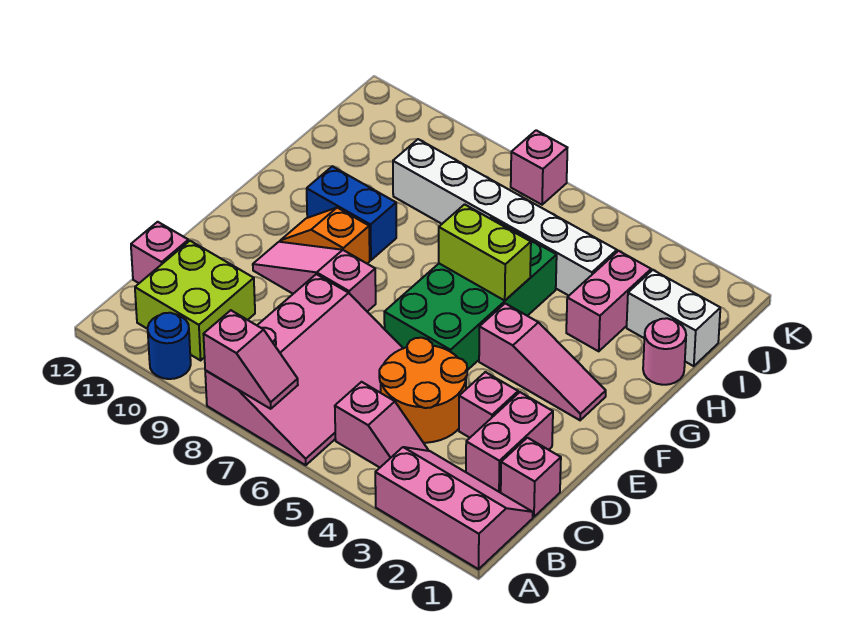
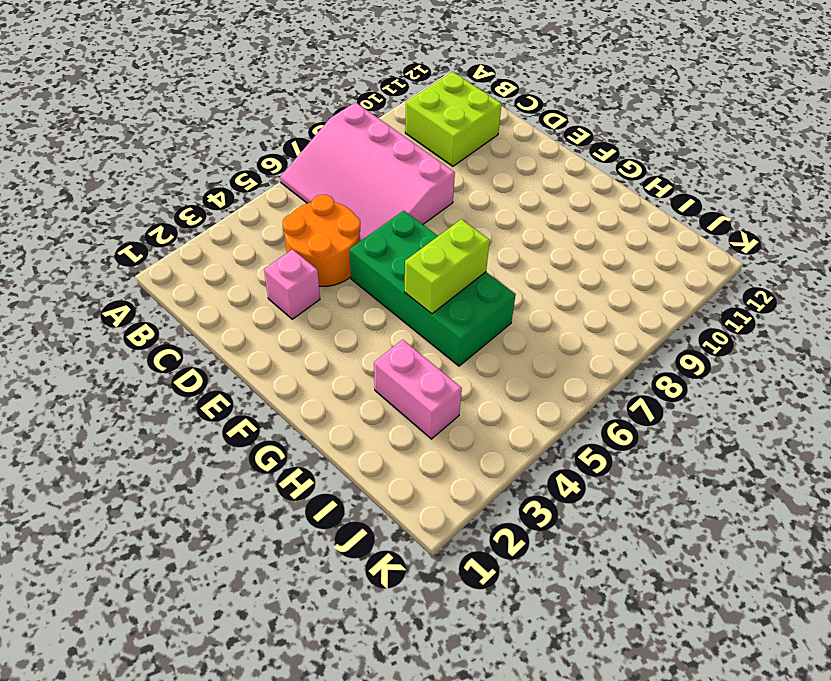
none -> pink 2x3 slope [375,447,533,569]
none -> blue 1x1 round brick [148,313,191,379]
none -> pink 1x2 slope [335,382,428,467]

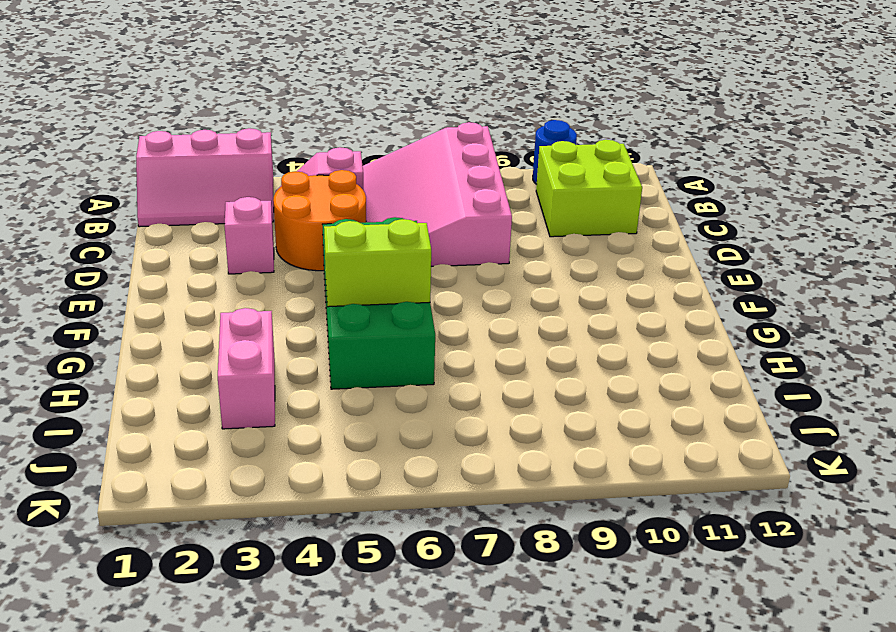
none -> pink 1x1 brick [501,438,561,517]
none -> pink 1x2 brick [466,392,553,493]
none -> pink 1x1 brick [131,222,189,283]

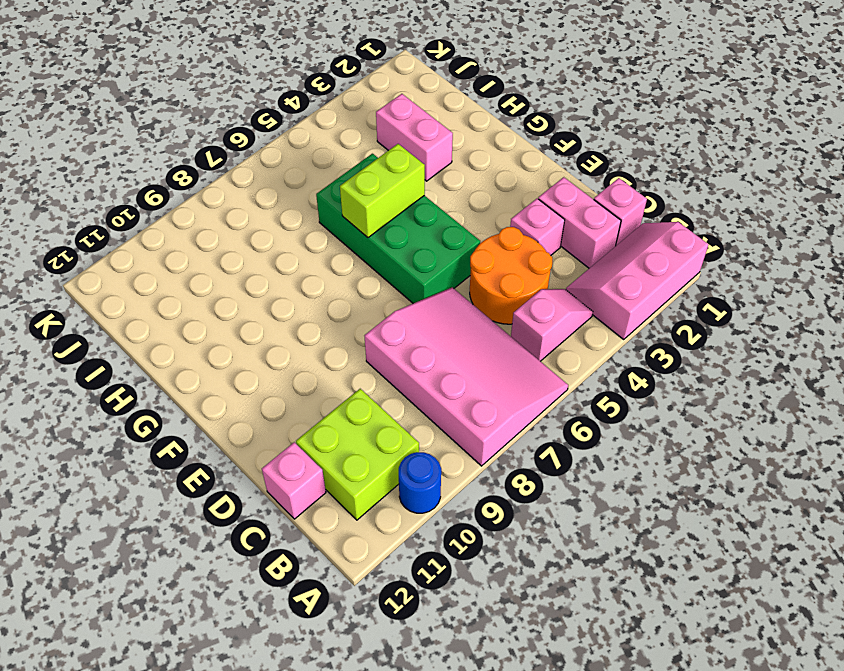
none -> pink 1x3 slope [253,242,376,311]
none -> pink 1x3 slope [479,303,606,420]
none -> orange 1x2 slope [280,208,370,263]

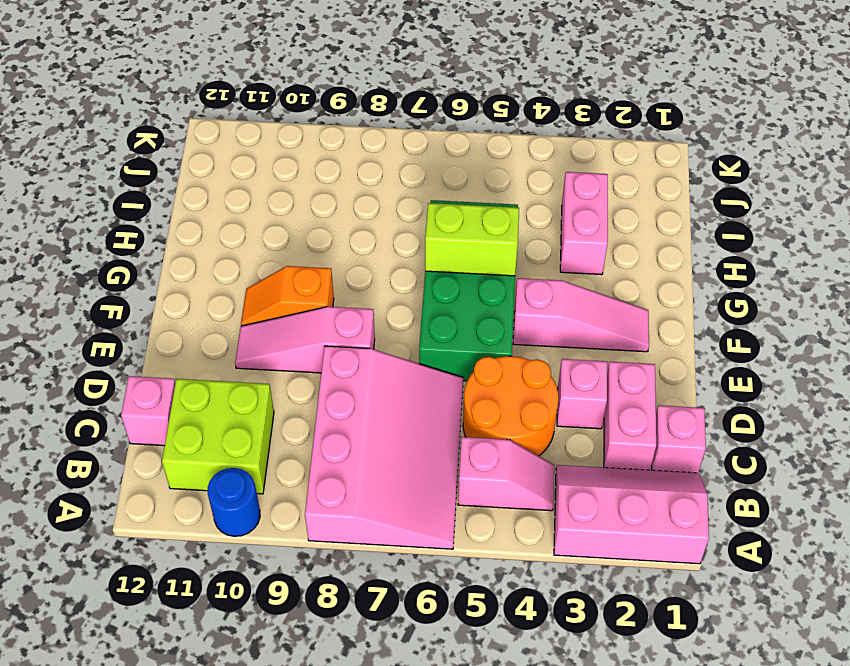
none -> blue 1x2 brick [307,166,396,260]
none -> pink 1x1 round brick [643,318,686,385]
none -> white 1x2 brick [627,270,720,366]

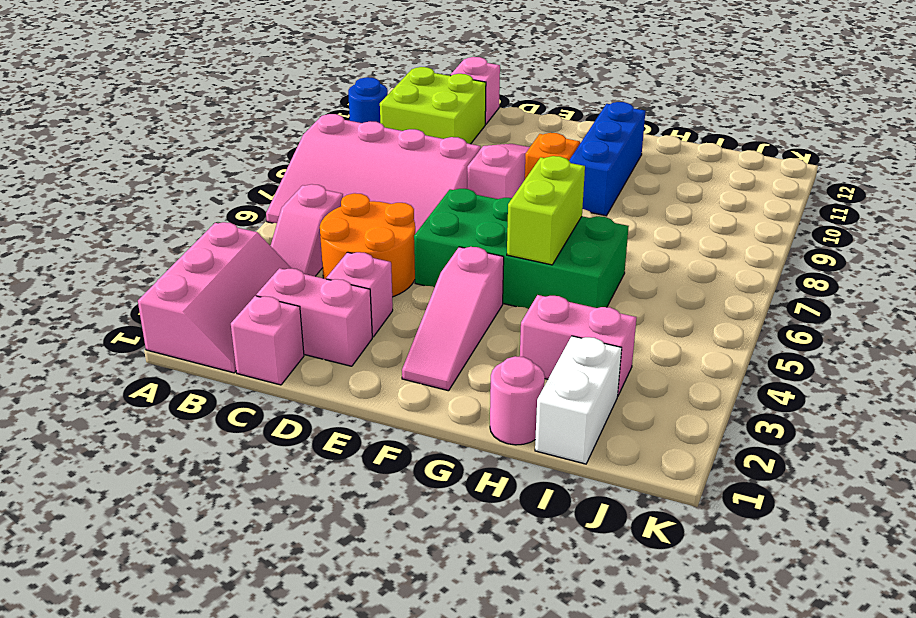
blue 1x3 brick [569,102,645,216] -> blue 1x2 brick [307,166,396,260]
none -> white 1x6 brick [393,139,617,296]
none -> pink 1x1 brick [511,130,567,205]
none -> pink 1x2 slope [203,310,298,409]

